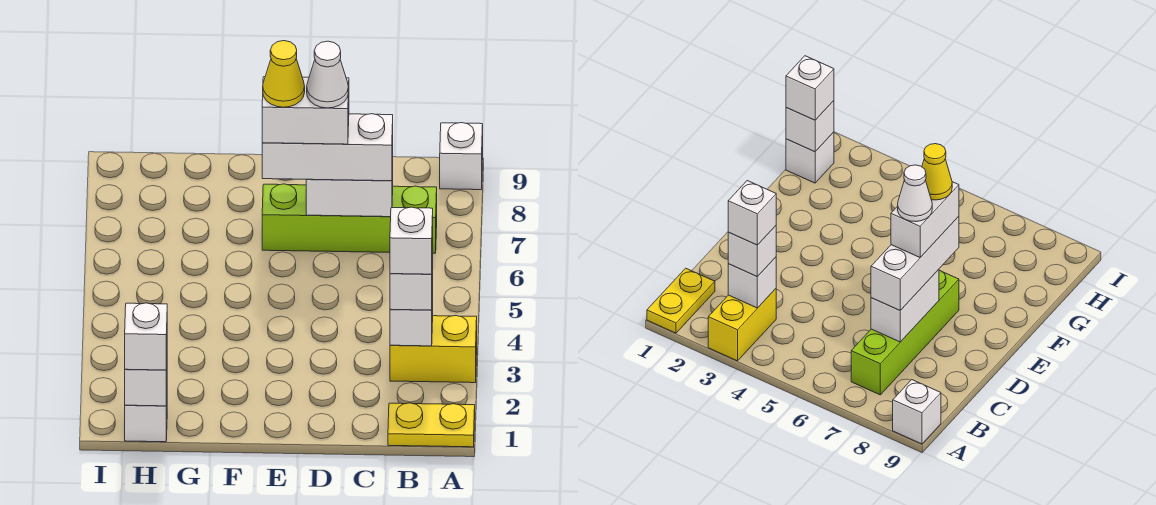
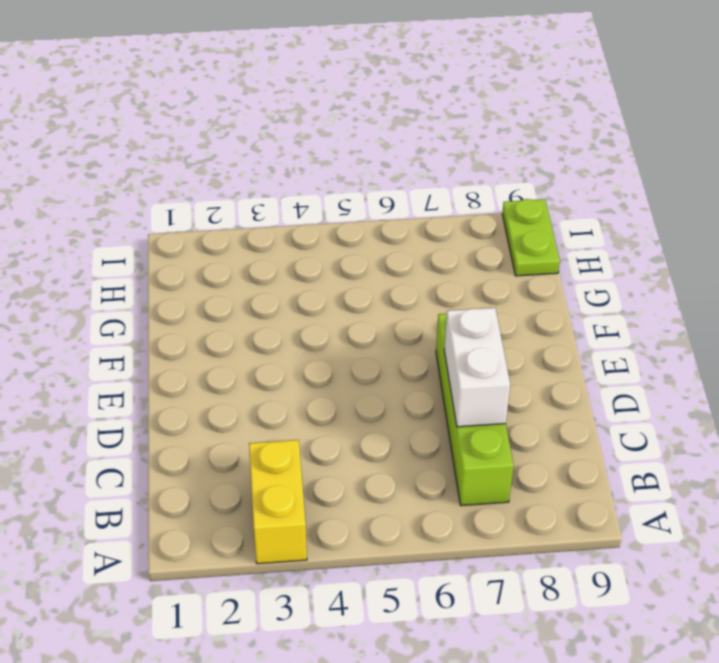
lime 1x2 plate [502,199,560,276] -> none
none -> yellow 1x2 plate [388,403,475,447]
none -> white 1x1 brick [440,123,483,190]
none -> white 1x1 brick [125,404,167,442]

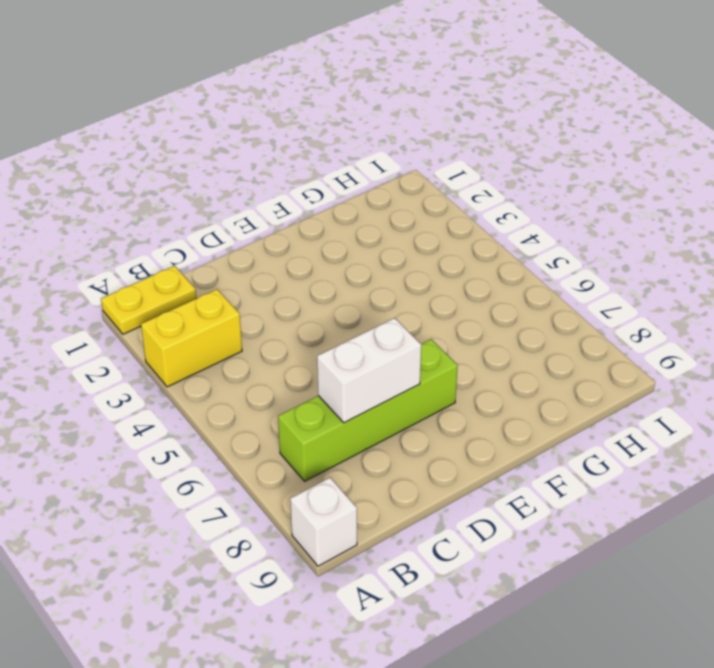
none -> white 1x1 brick [125,404,167,442]
none -> white 1x1 brick [390,287,433,346]
none -> white 1x1 brick [125,368,167,406]

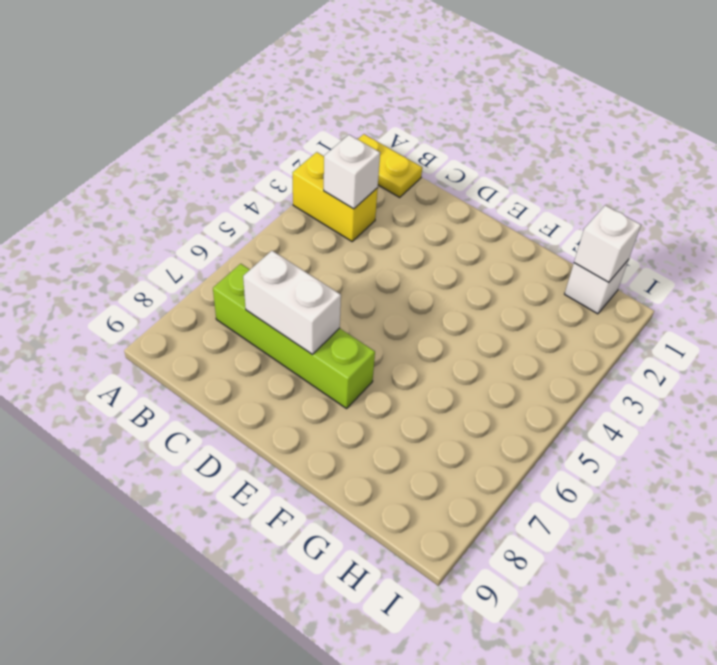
none -> white 1x1 brick [440,123,483,190]
none -> white 1x1 brick [390,251,433,310]
none -> white 1x3 brick [262,114,393,181]

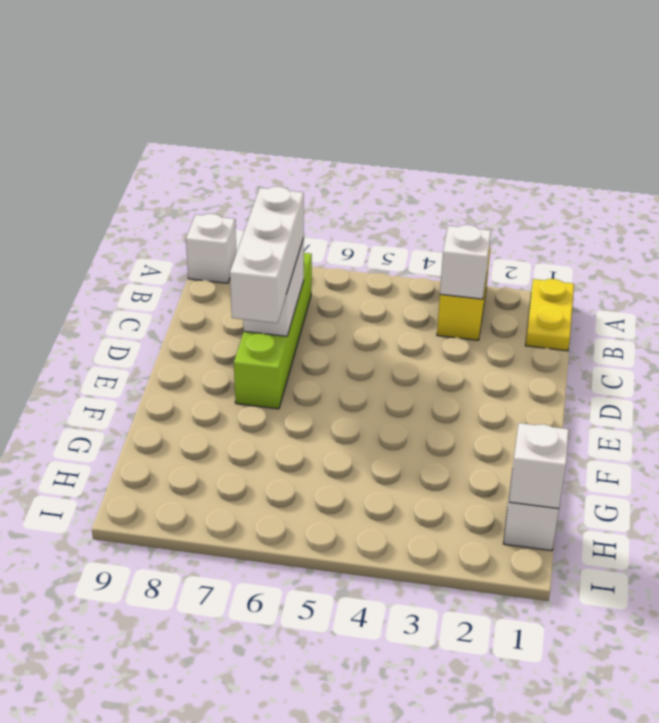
none -> white 1x1 brick [390,251,433,310]
none -> white 1x1 brick [125,303,167,370]
none -> white 1x1 brick [390,207,433,274]

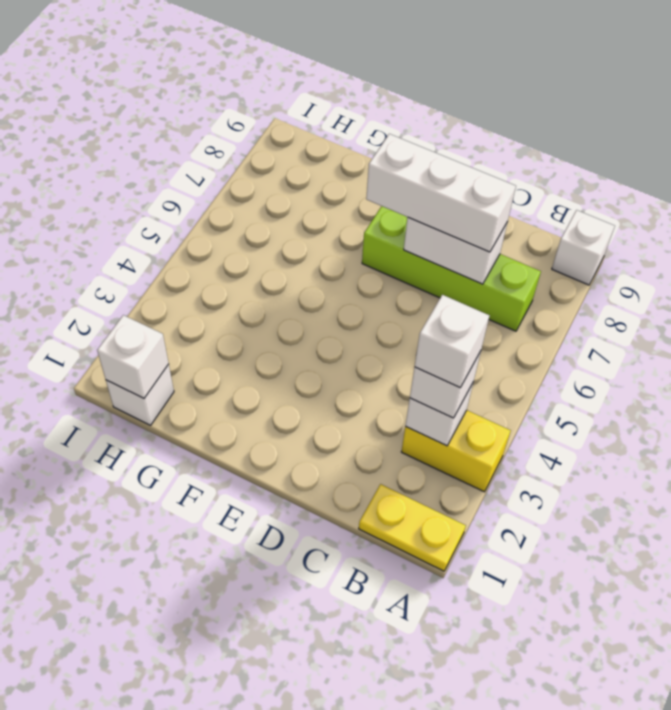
none -> white 1x1 brick [125,303,167,370]
none -> white 1x2 brick [262,77,349,144]
none -> white 1x1 cone [307,41,348,108]

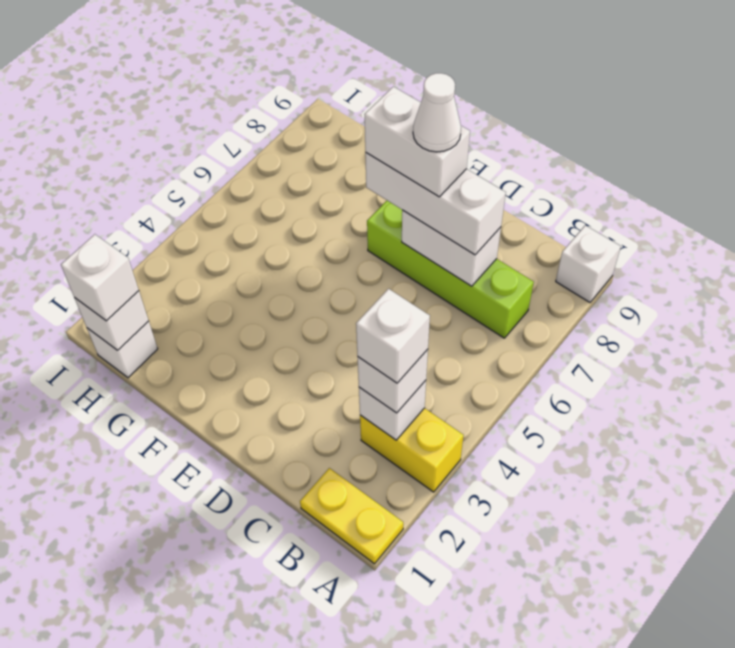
none -> yellow 1x1 cone [263,41,305,107]

